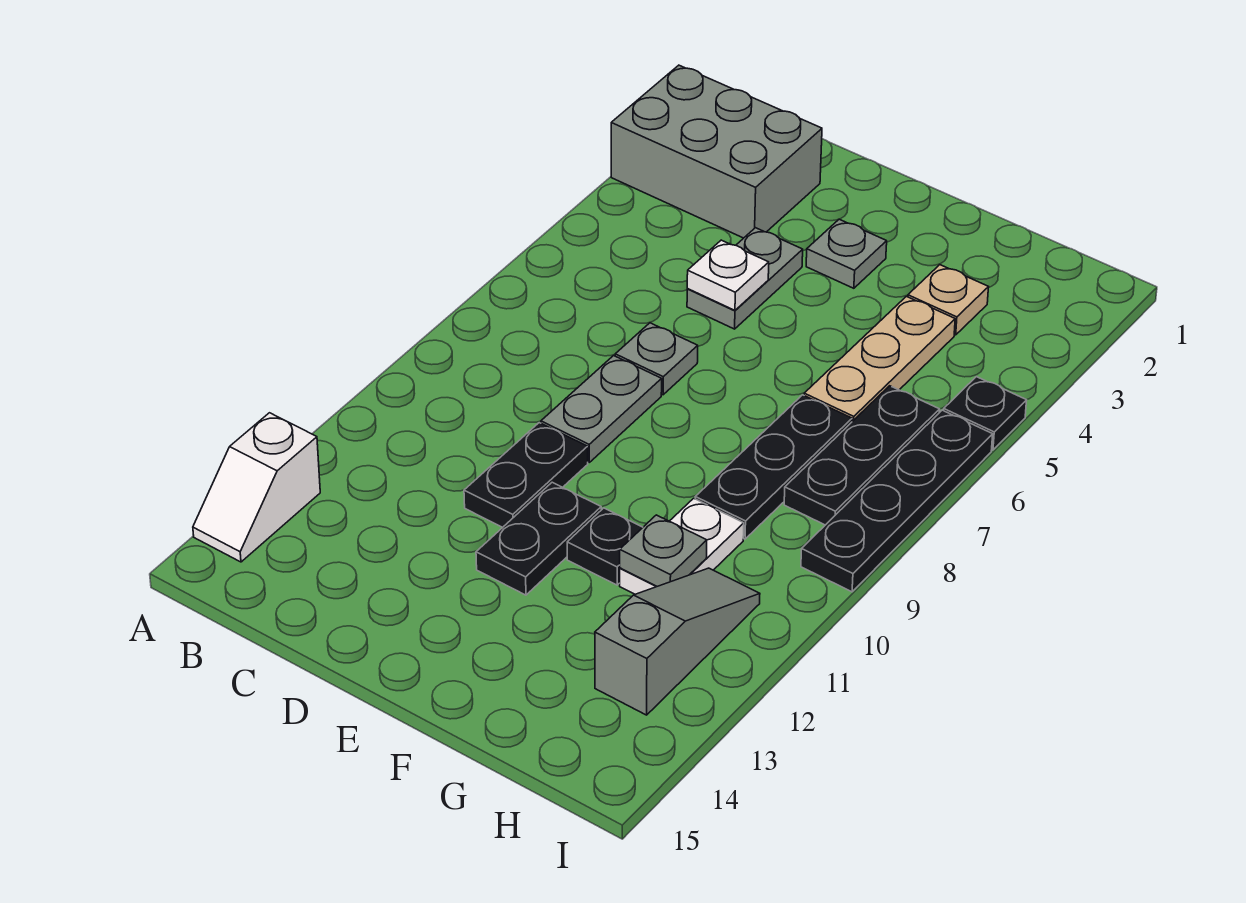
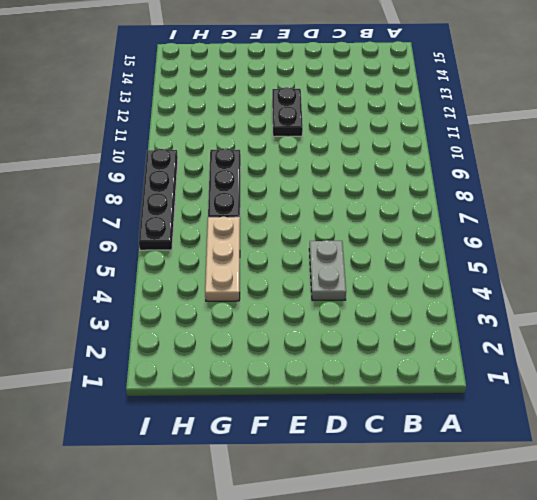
none -> grey 2x3 brick [611,65,822,238]
none -> white 1x2 slope [193,413,320,562]
none -> grey 1x1 plate [615,323,698,395]

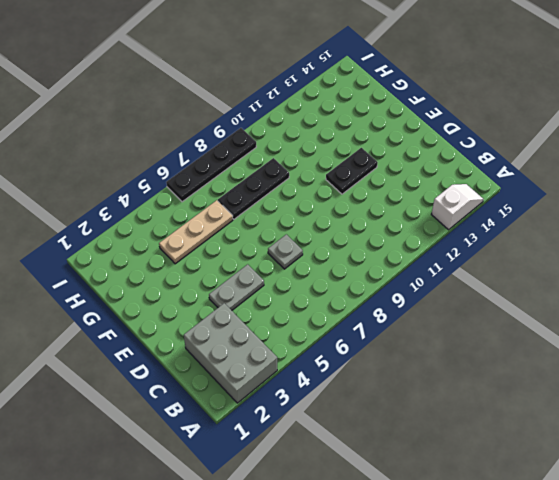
none -> grey 1x2 plate [541,356,662,462]
none -> black 1x2 plate [464,423,588,527]
none -> grey 1x1 plate [806,219,887,288]

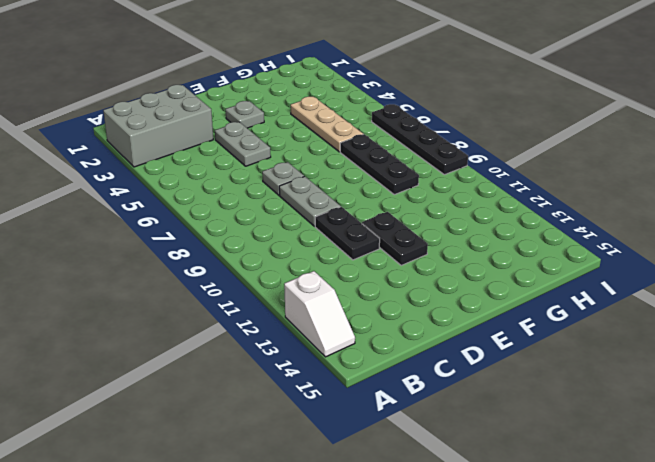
none -> black 1x1 plate [567,508,643,585]
none -> tan 1x1 plate [908,265,989,335]
none -> white 1x2 plate [620,498,744,594]

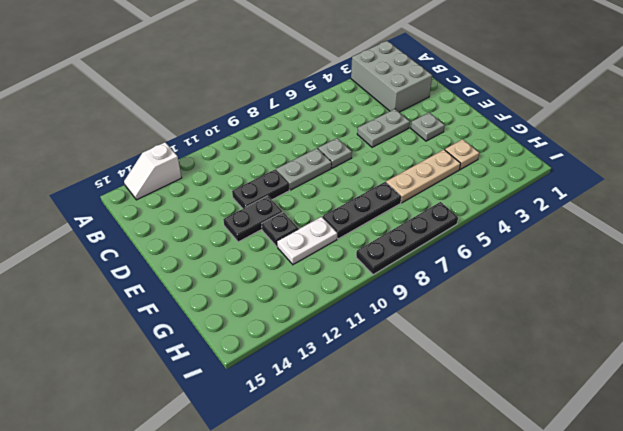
none -> black 1x3 plate [784,386,940,525]
none -> grey 1x3 slope [595,568,760,715]
none -> black 1x1 plate [944,377,1027,450]

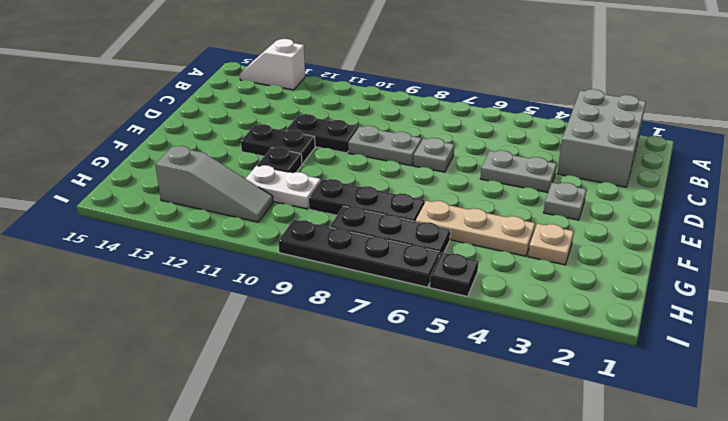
none -> white 1x1 plate [687,240,769,310]
none -> grey 1x1 plate [620,515,707,586]

